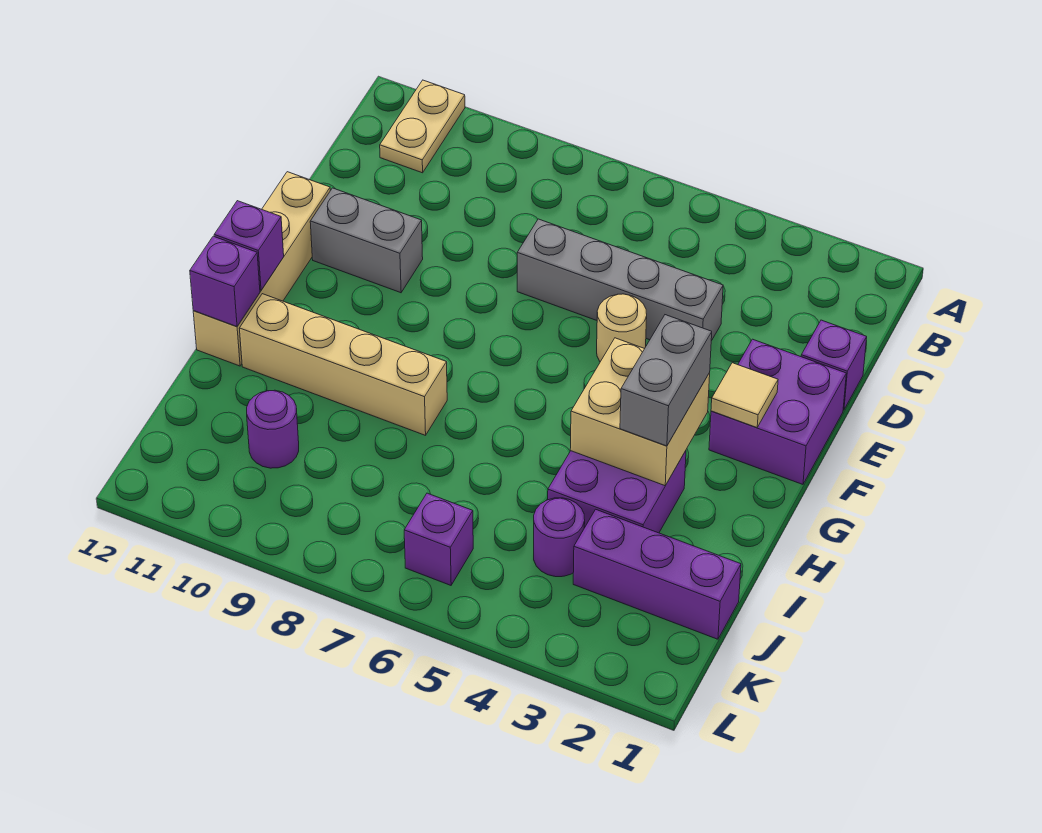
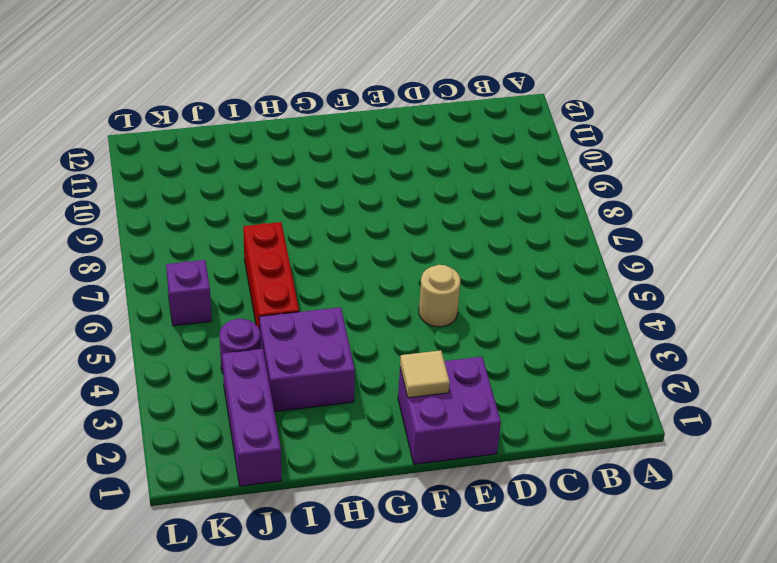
red 1x3 brick [243,222,299,330] -> none
none -> tan 1x2 plate [380,80,465,173]
none -> purple 1x1 brick [801,320,867,410]
none -> grey 1x4 brick [517,219,723,341]

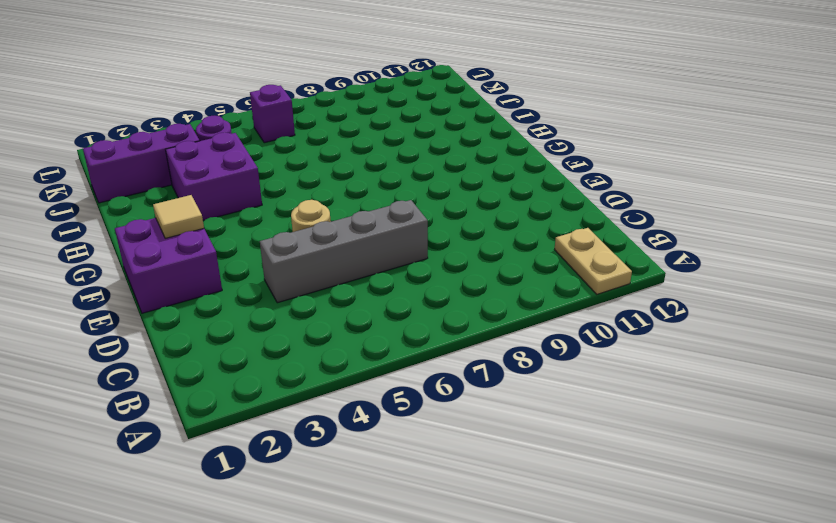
none -> purple 1x1 brick [801,320,867,410]
none -> grey 1x2 brick [310,188,423,293]
none -> tan 1x4 brick [193,172,330,366]

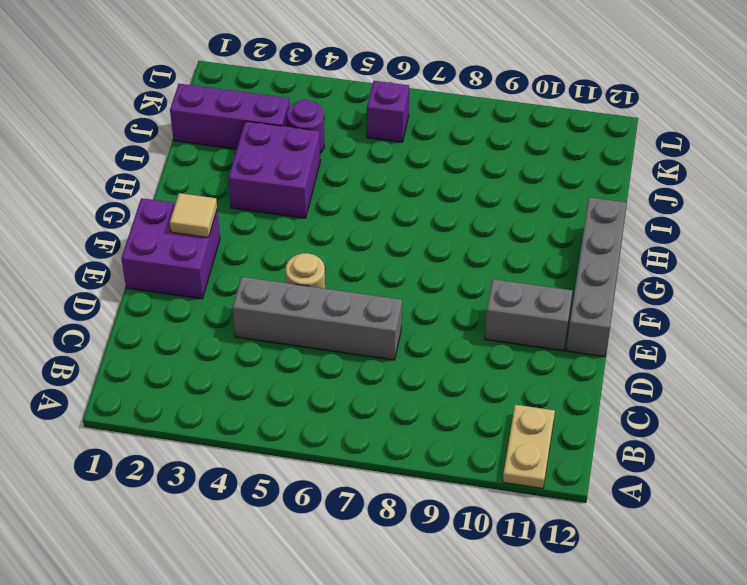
grey 1x4 brick [566,197,627,357] -> tan 1x4 brick [193,172,330,366]
none -> purple 1x1 brick [801,320,867,410]
none -> tan 1x4 brick [239,294,447,435]
none -> purple 1x1 round brick [247,390,299,468]

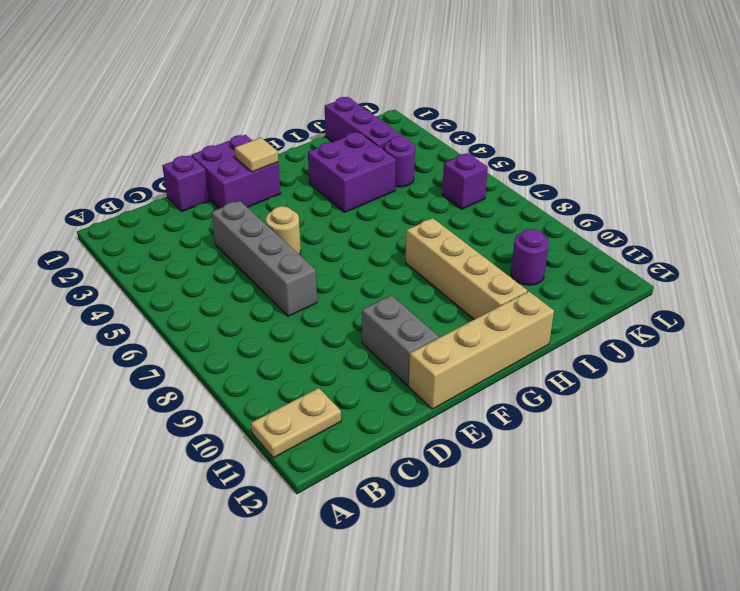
none -> tan 2x2 brick [570,338,710,486]
none -> purple 1x1 brick [214,201,284,290]
none -> purple 1x1 brick [190,236,260,327]

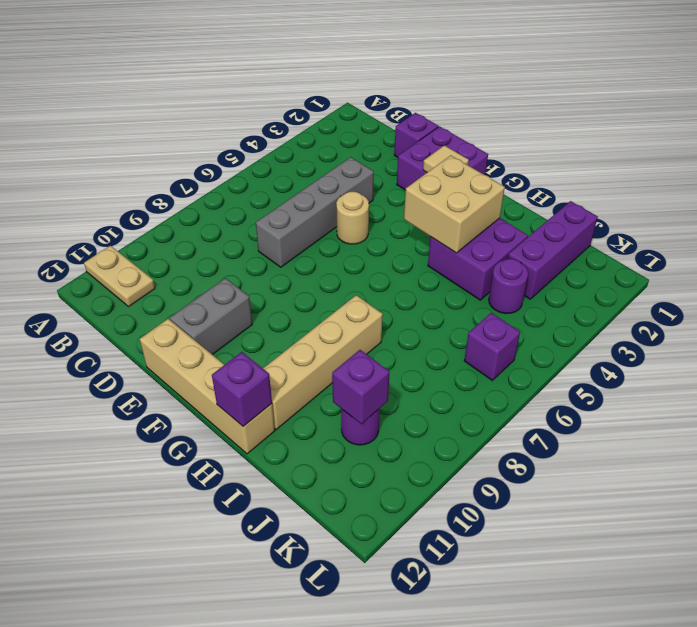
purple 1x1 brick [332,350,390,424] -> purple 1x1 brick moved to [214,201,284,290]
none -> grey 1x2 brick [620,315,712,446]

